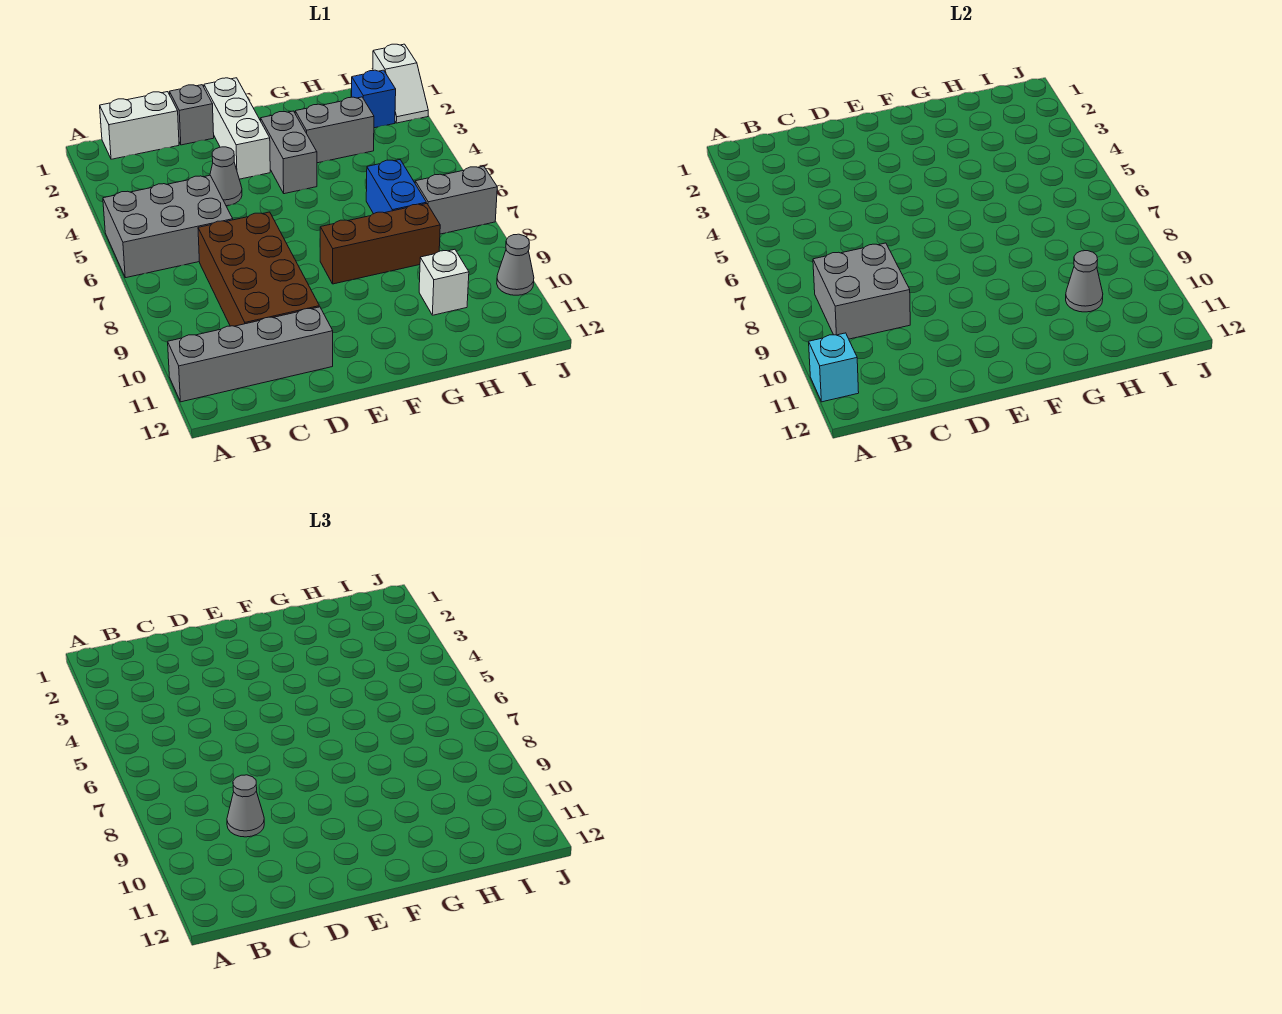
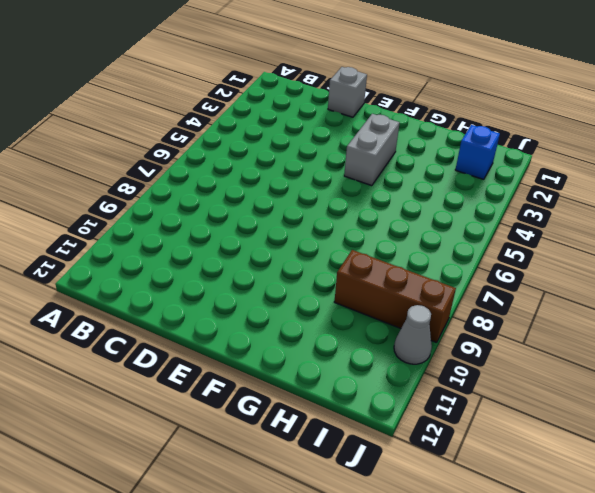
brown 1x3 brick [334,250,456,342] -> brown 1x3 brick moved to [320,203,440,284]
none -> grey 2x3 brick [103,175,233,278]
none -> grey 1x4 brick [168,307,333,402]
none -> white 1x2 brick [100,92,179,159]

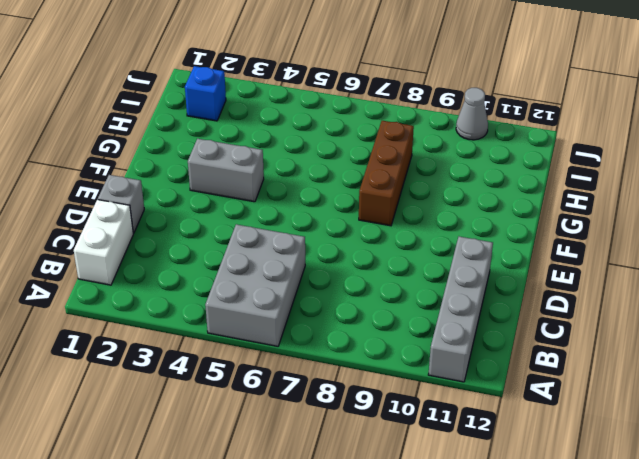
none -> brown 2x4 brick [198,212,319,326]
none -> grey 1x1 cone [210,147,242,206]
none -> white 1x3 brick [204,78,270,179]

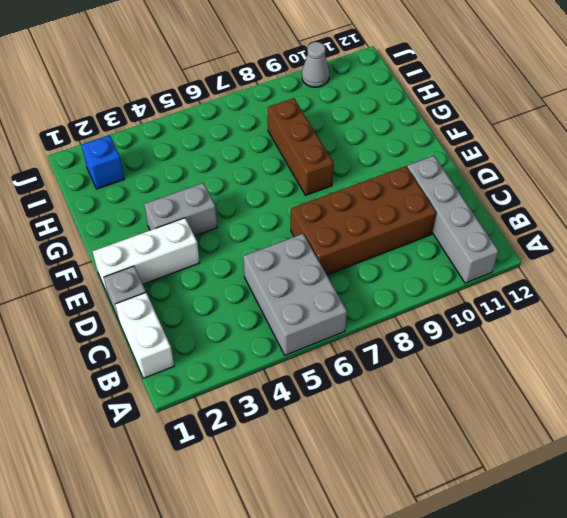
none -> grey 1x1 cone [210,147,242,206]
none -> grey 1x2 brick [295,97,374,163]
none -> blue 1x2 brick [366,160,426,214]

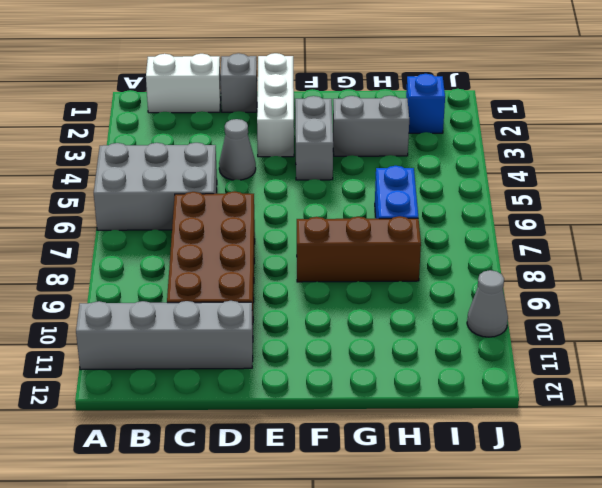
none -> white 1x1 brick [419,249,469,315]
none -> grey 1x2 brick [415,166,497,234]
none -> white 1x2 slope [373,44,428,123]

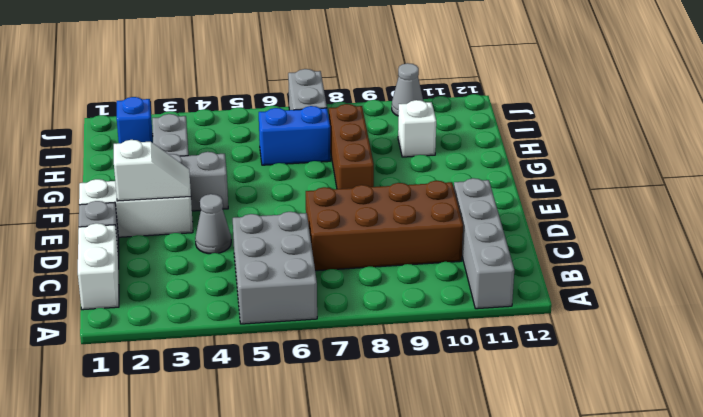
white 1x2 slope [114,140,191,201] -> white 1x2 slope moved to [373,44,428,123]
none -> cyan 1x1 brick [809,333,859,402]
none -> grey 2x2 brick [813,243,910,339]
none -> grey 1x1 cone [1066,251,1103,312]

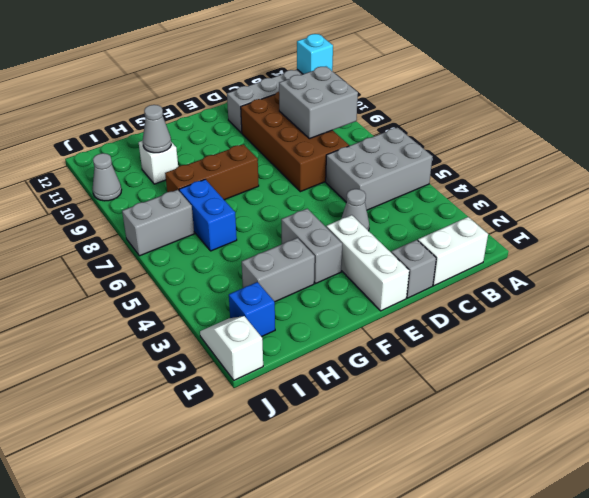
none -> grey 1x1 cone [227,775,264,837]

